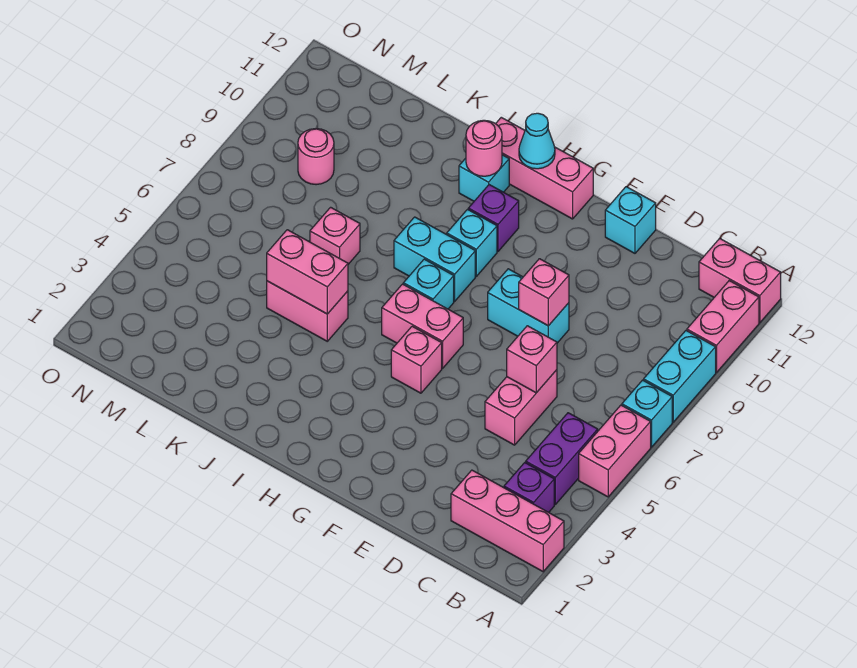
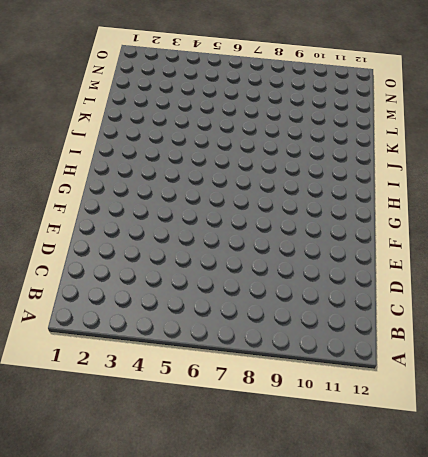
none -> pink 1x3 brick [451,470,564,572]
none -> pink 1x2 brick [579,405,651,497]
none -> cyan 1x1 brick [622,380,672,447]

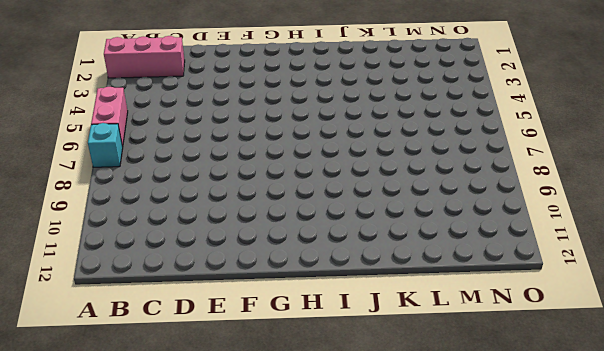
none -> cyan 1x2 brick [644,331,716,422]
none -> pink 1x2 brick [687,281,759,372]
none -> pink 1x2 brick [699,238,781,323]

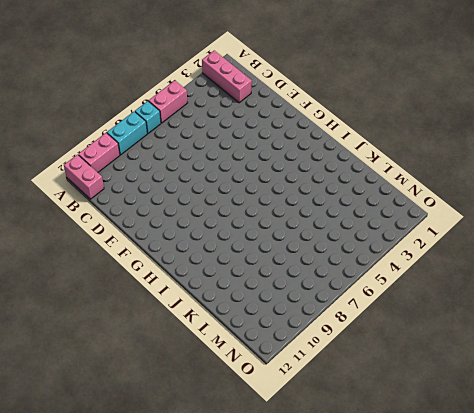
none -> purple 1x1 brick [504,463,554,512]
none -> purple 1x2 brick [526,413,598,504]
none -> pink 1x2 brick [485,370,557,445]

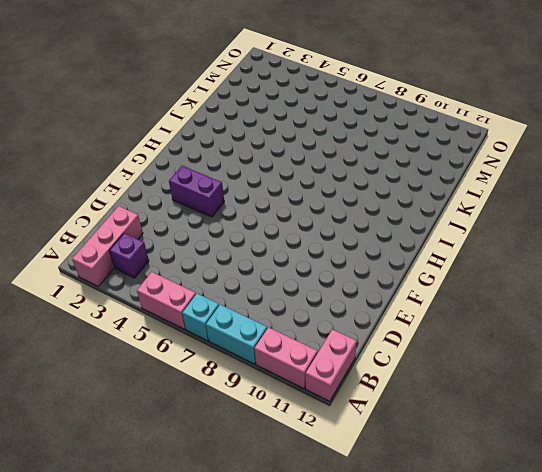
purple 1x2 brick [169,166,224,217] -> purple 1x2 brick moved to [526,413,598,504]
none -> pink 1x2 brick [485,370,557,445]
none -> cyan 1x2 brick [488,269,569,343]
none -> cyan 1x1 brick [605,187,656,253]

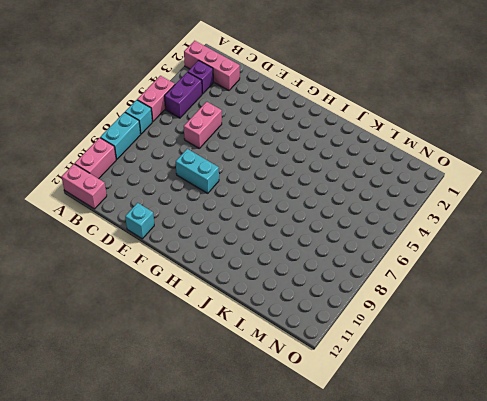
none -> pink 1x1 brick [391,326,442,393]
none -> pink 1x2 brick [382,284,463,368]
none -> pink 1x3 brick [496,117,593,219]

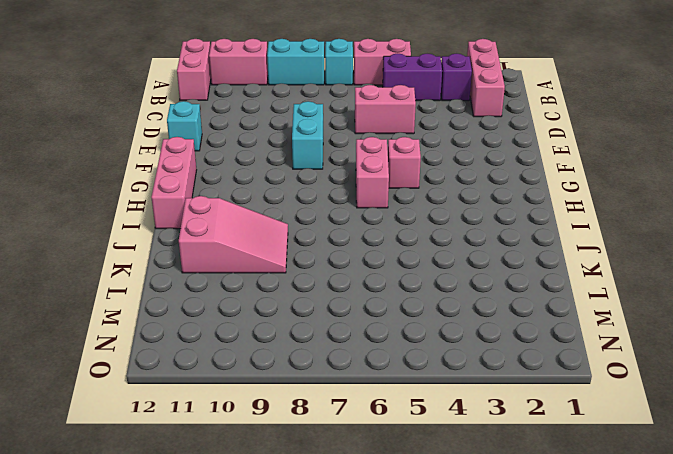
pink 2x3 slope [179,196,288,273] -> none
none -> cyan 1x1 brick [403,259,454,309]
none -> cyan 1x2 brick [394,217,475,301]
none -> cyan 1x1 brick [447,210,497,276]

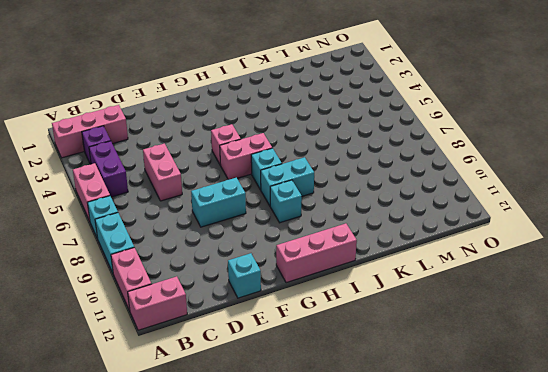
none -> purple 1x1 brick [468,185,519,251]
none -> cyan 1x1 brick [459,155,509,201]
none -> pink 1x2 brick [267,281,348,341]

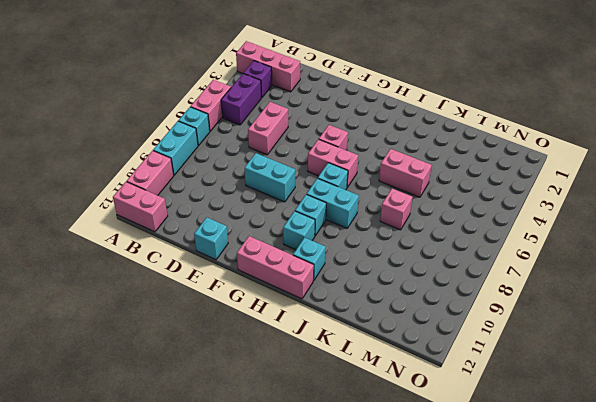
cyan 1x1 brick [283,211,315,250] -> purple 1x1 brick [468,185,519,251]
none -> pink 1x1 round brick [298,129,334,185]
none -> pink 1x1 brick [507,326,557,393]
none -> pink 1x1 brick [519,259,569,326]

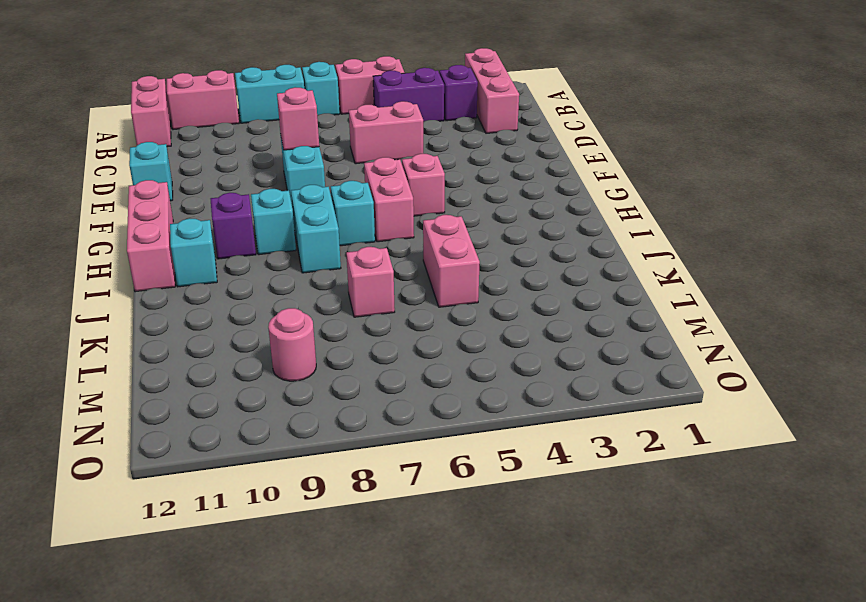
none -> pink 1x1 brick [507,326,557,393]
none -> cyan 1x1 cone [519,113,555,169]
none -> pink 1x1 round brick [466,120,502,176]

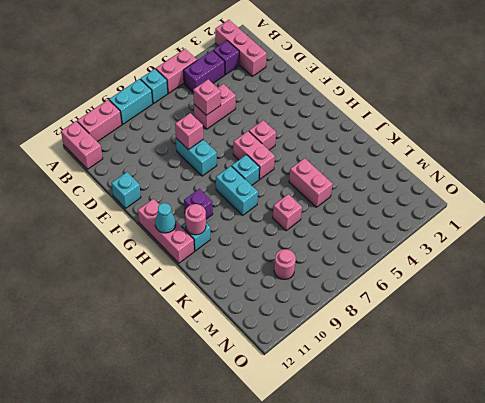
none -> cyan 1x1 brick [447,210,497,276]
none -> pink 1x2 brick [267,230,348,314]

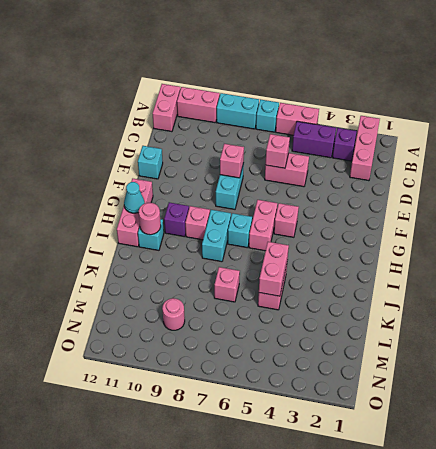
pink 1x1 brick [185,206,210,240] -> cyan 1x1 brick [447,210,497,276]

